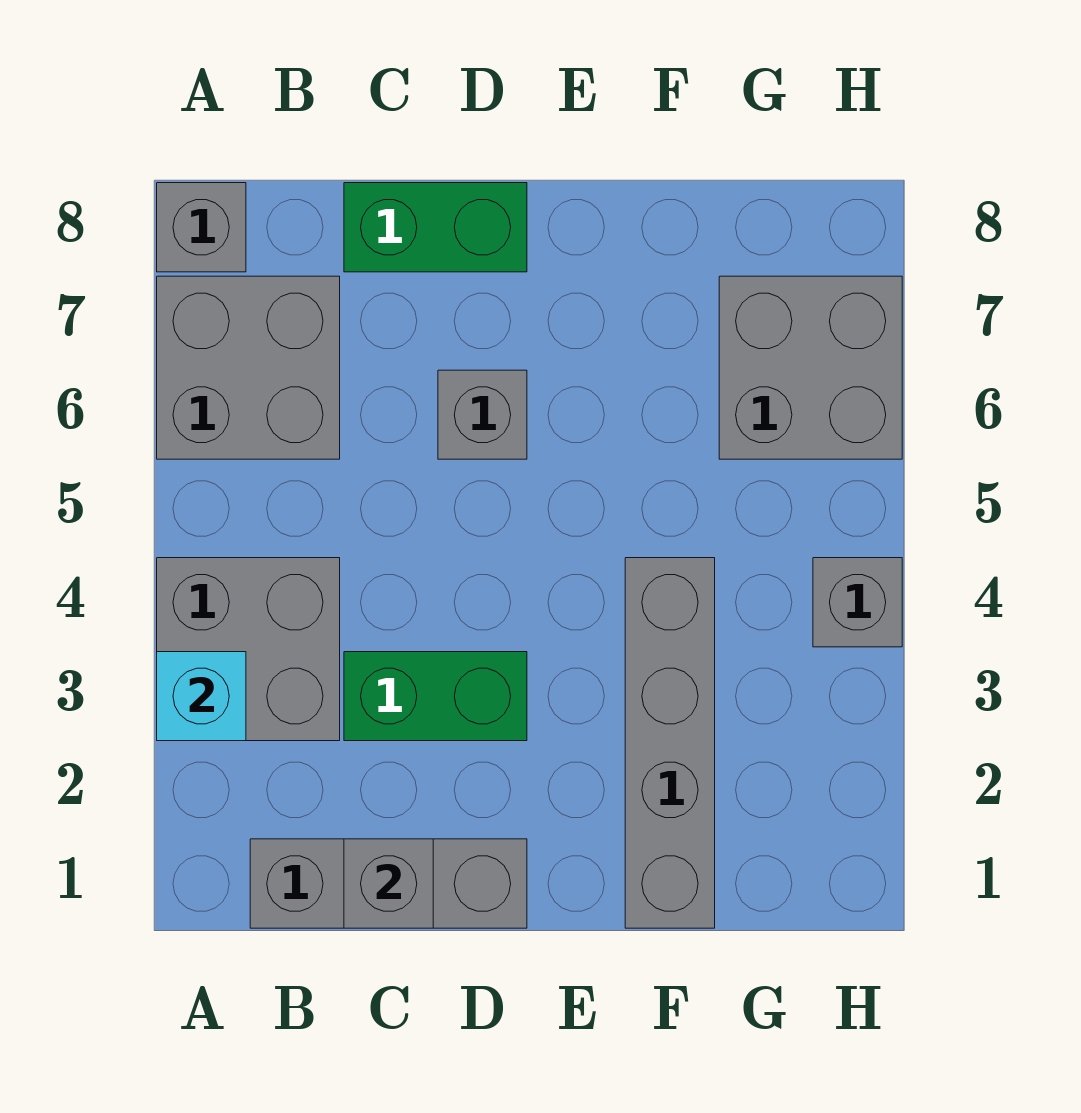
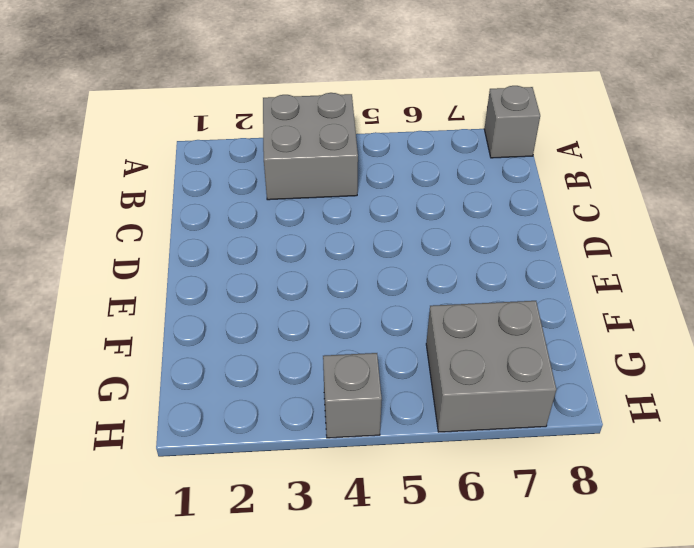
none -> grey 2x2 brick [157,276,340,459]
none -> grey 1x3 brick [250,839,527,928]
none -> green 1x2 brick [344,652,527,741]

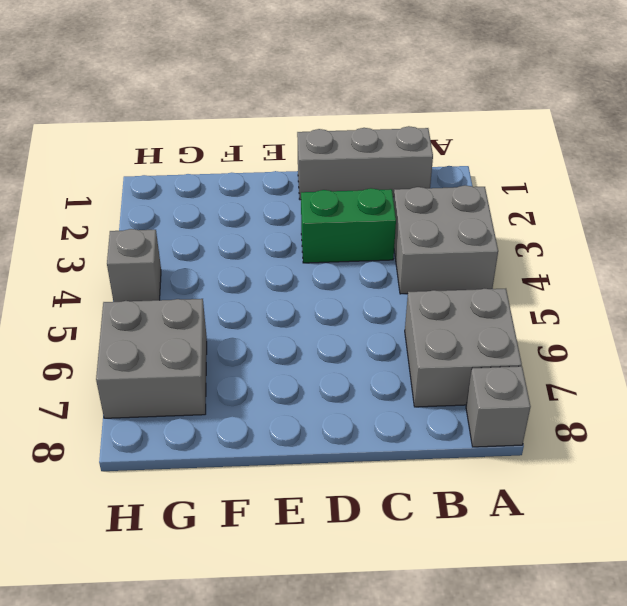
none -> green 1x2 brick [344,183,527,272]
none -> grey 1x1 brick [438,370,527,459]
none -> grey 1x4 brick [625,558,715,928]

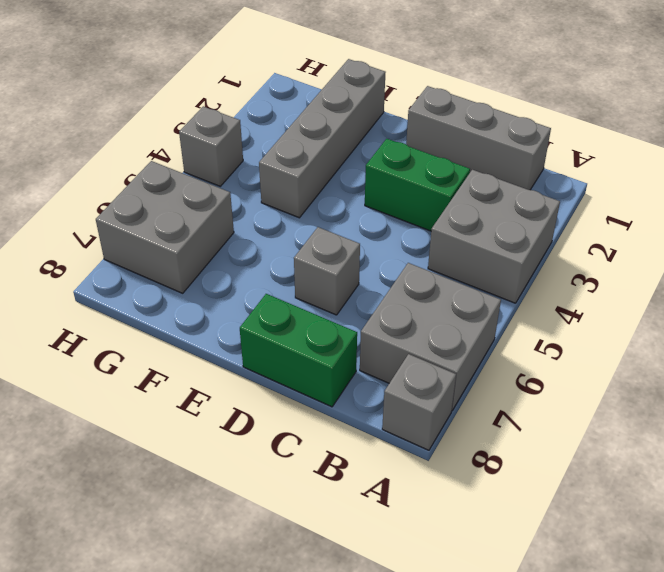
none -> cyan 1x1 brick [157,652,246,741]
none -> grey 1x1 brick [344,839,433,928]

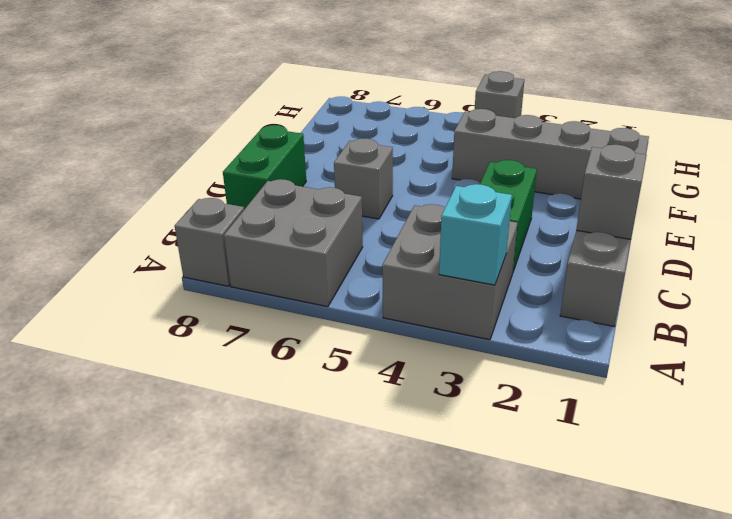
none -> grey 2x2 brick [719,276,902,459]

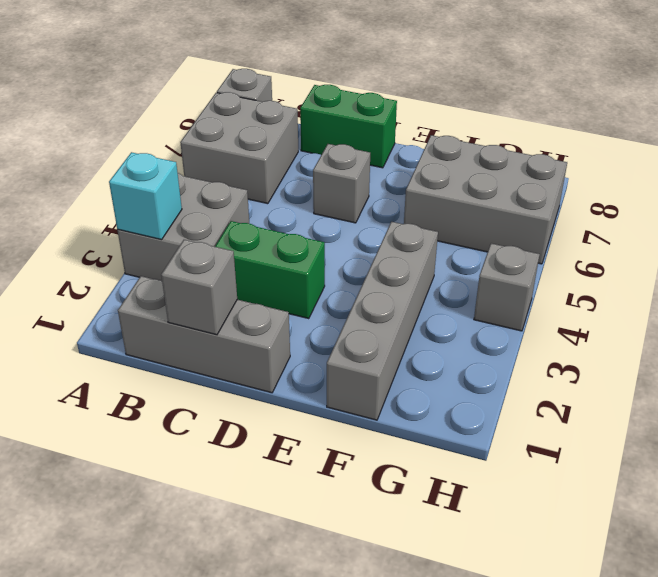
grey 2x3 brick [404,135,567,264] -> grey 2x2 brick [719,276,902,459]

